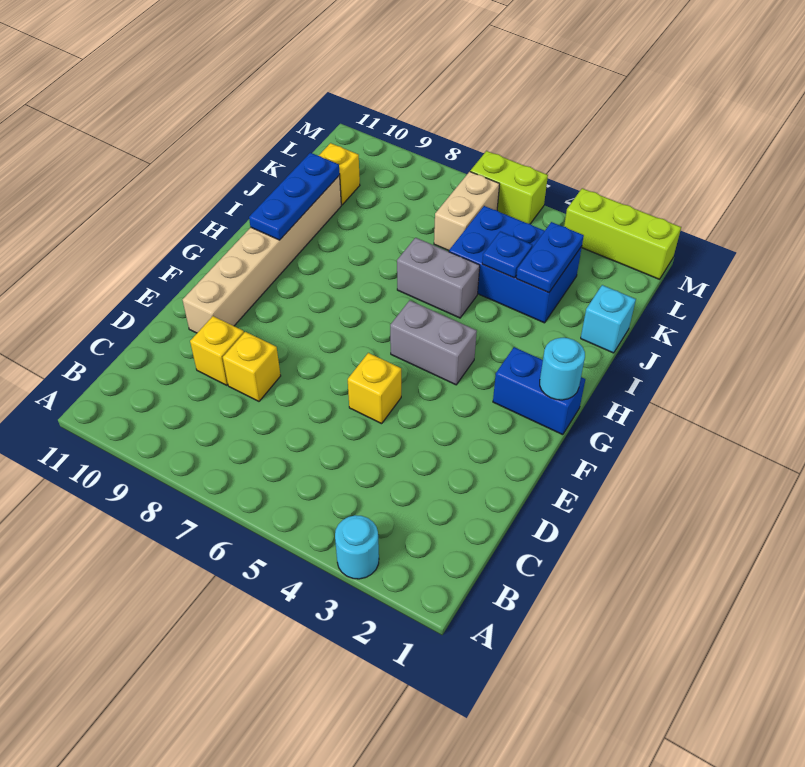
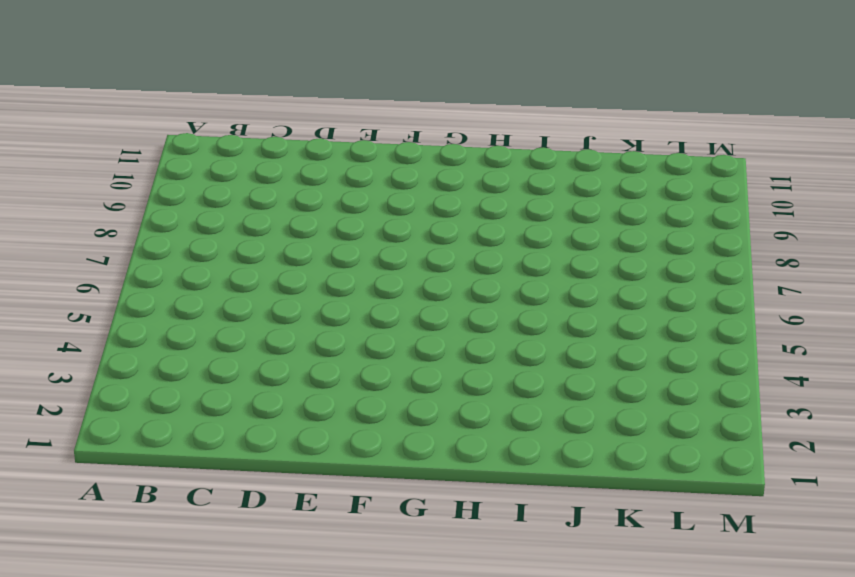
none -> cyan 1x1 round brick [335,515,379,579]
none -> yellow 1x1 brick [223,332,281,401]
none -> yellow 1x1 brick [190,316,244,385]

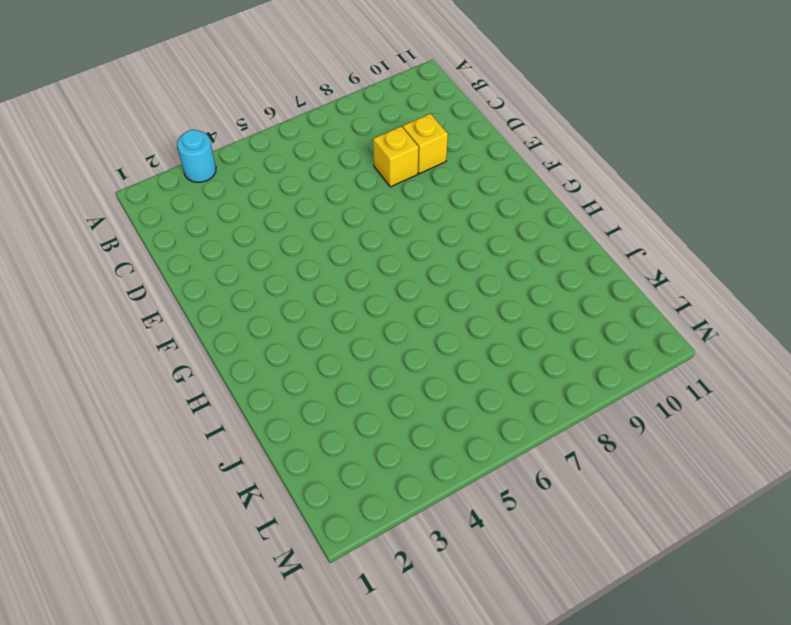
none -> yellow 1x1 brick [348,353,401,424]
none -> tan 1x6 brick [183,176,341,333]
none -> blue 1x2 brick [493,347,585,435]

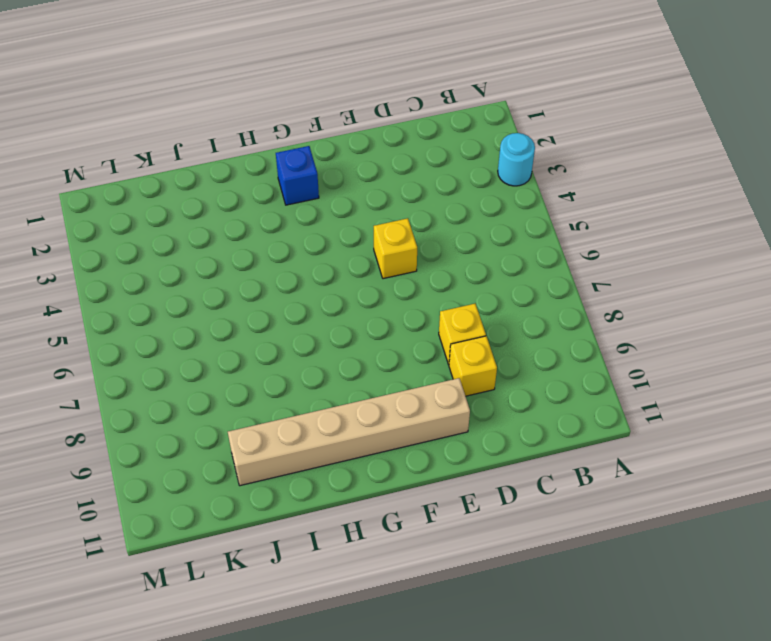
blue 1x1 brick [276,146,319,205] -> blue 1x2 brick [493,347,585,435]
none -> grey 1x2 brick [390,300,477,385]
none -> grey 1x2 brick [397,238,480,318]
none -> cyan 1x1 brick [581,285,636,353]

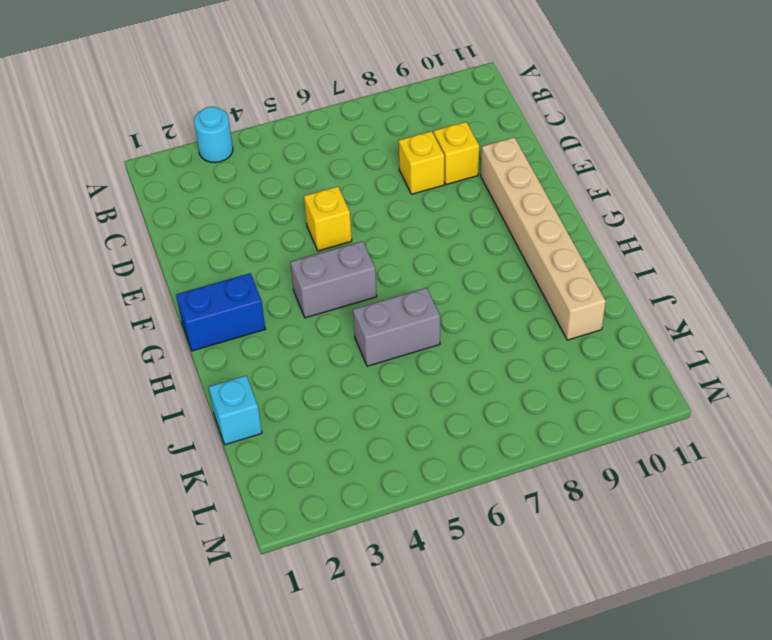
none -> blue 2x3 brick [449,206,582,323]
none -> tan 1x2 brick [434,172,500,251]
none -> yellow 1x1 brick [319,143,360,205]

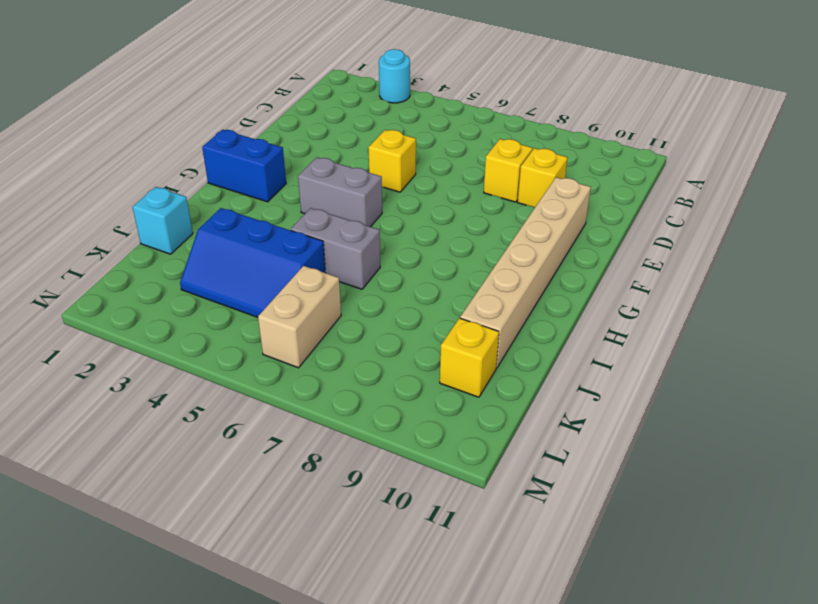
blue 2x3 slope [180,208,325,317] -> blue 2x3 brick [449,206,582,323]
none -> lime 1x3 brick [564,188,681,279]
none -> lime 1x2 brick [470,151,548,224]
none -> cyan 1x1 round brick [540,338,585,400]

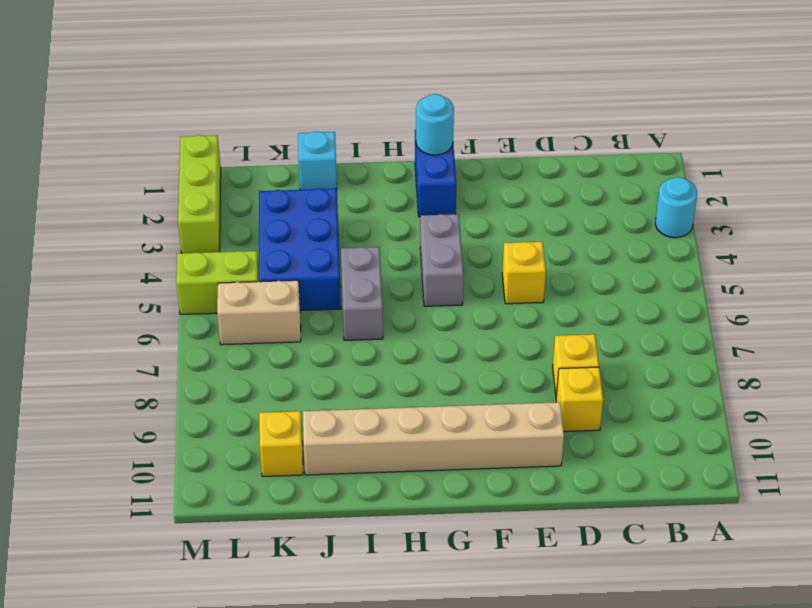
lime 1x2 brick [176,251,259,314] -> lime 1x2 brick turned to [470,151,548,224]
none -> blue 1x3 plate [249,153,340,240]
none -> blue 1x2 plate [516,222,584,293]
none -> blue 1x1 plate [482,231,532,278]

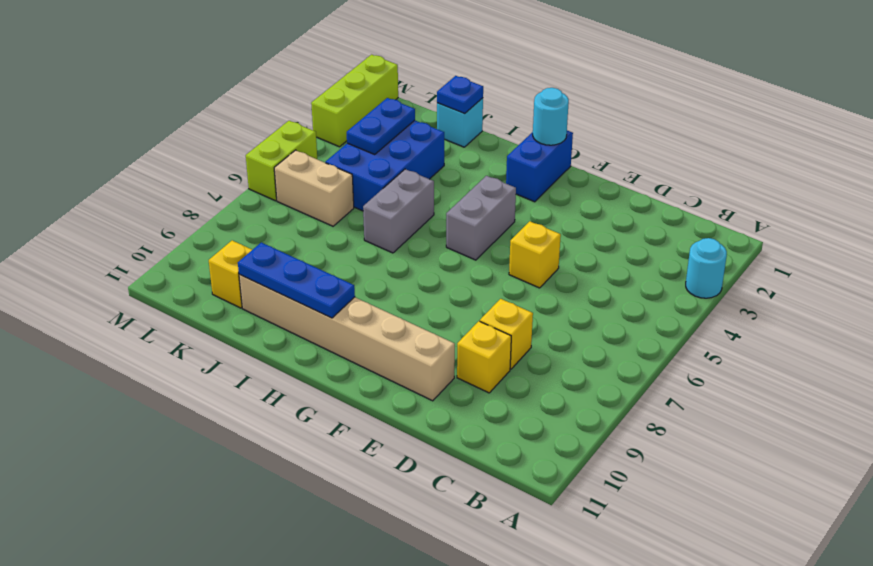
blue 1x1 plate [437,76,483,114] -> blue 1x1 plate moved to [482,231,532,278]
blue 1x2 plate [347,98,415,154] -> blue 1x2 plate turned to [516,222,584,293]

